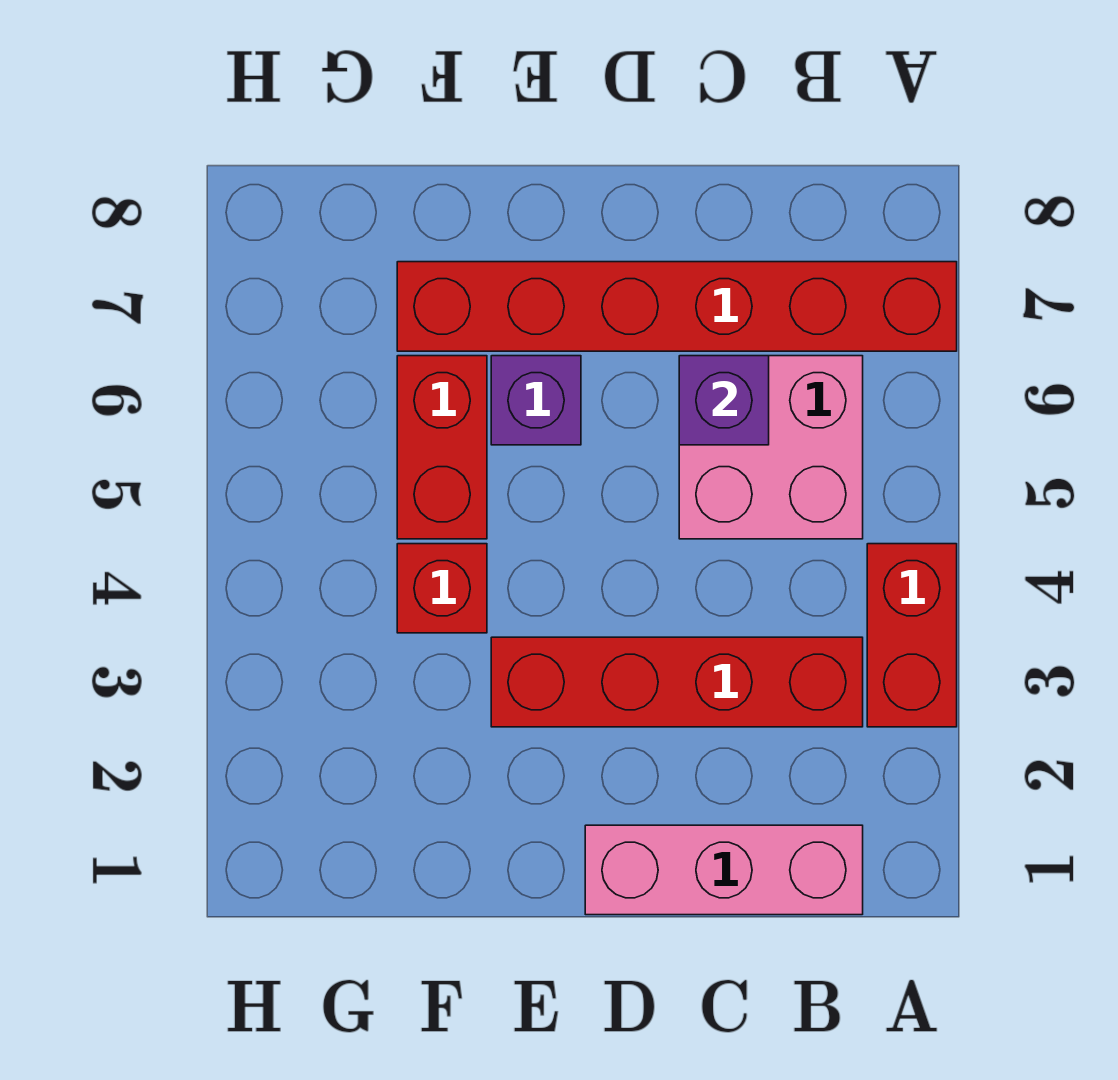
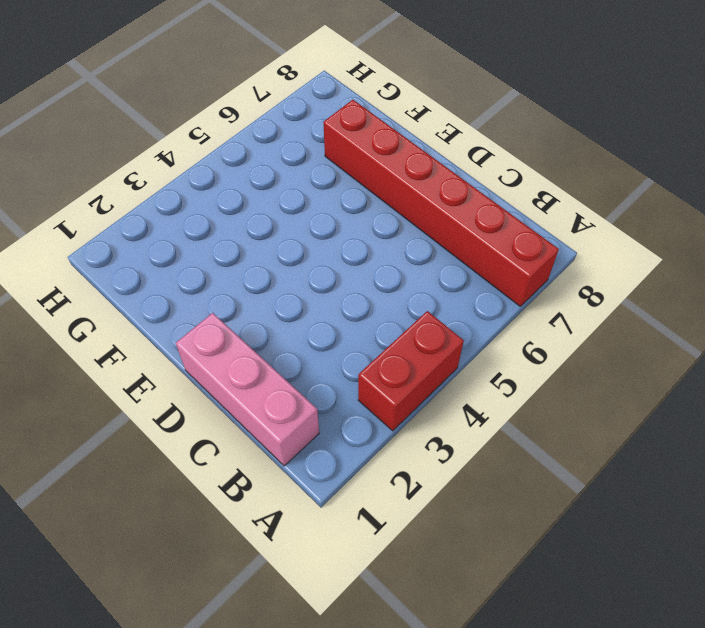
none -> red 1x4 brick [491,637,863,727]
none -> pink 2x2 brick [679,356,863,539]

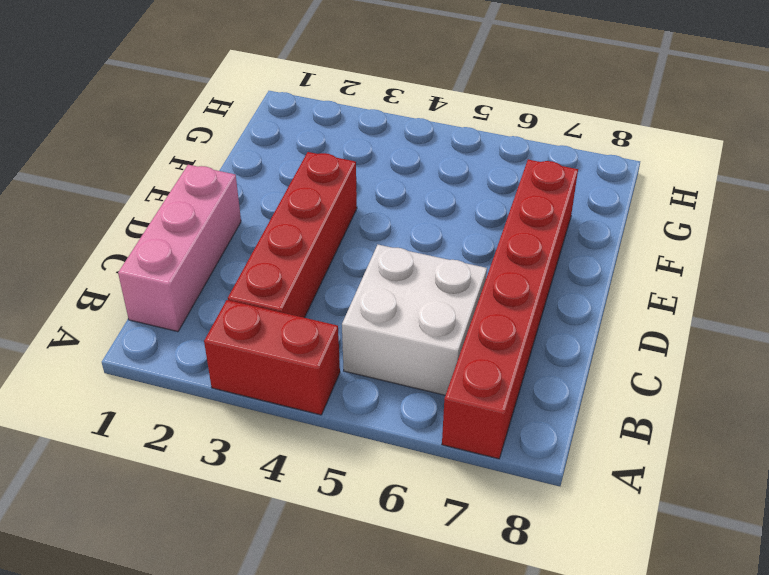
white 2x2 brick [342,245,487,395] -> pink 2x2 brick [679,356,863,539]
none -> purple 1x1 brick [491,356,581,445]
none -> red 1x1 brick [397,544,487,633]

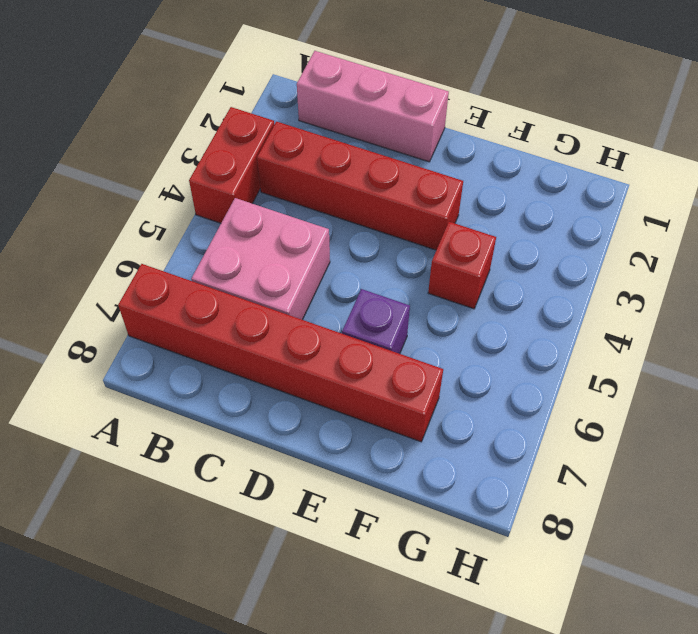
none -> red 1x2 brick [397,356,487,539]
none -> purple 1x1 brick [679,356,769,445]

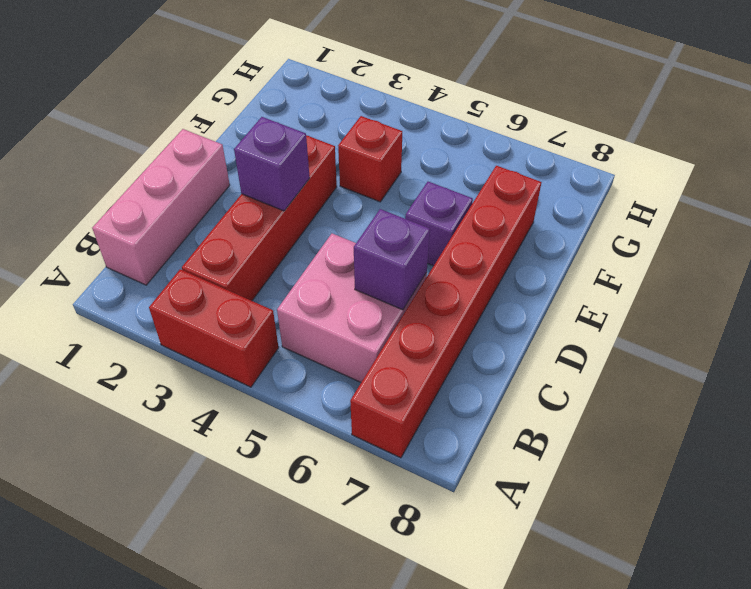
purple 1x1 brick [234,117,310,211] -> none
none -> red 1x2 brick [397,356,487,539]

